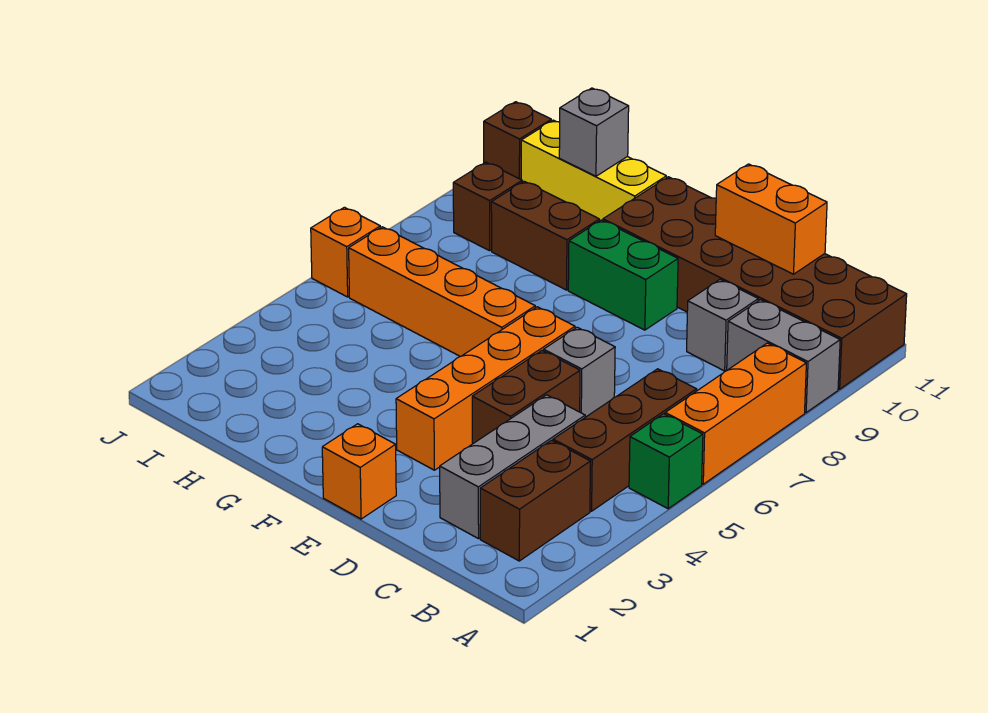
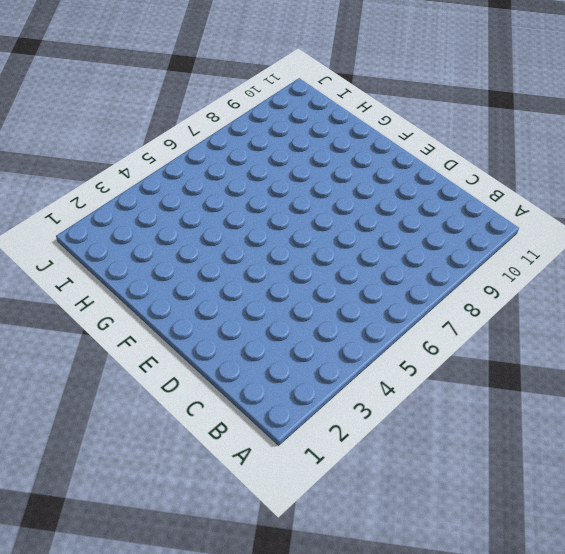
none -> green 1x1 brick [629,414,703,509]
none -> orange 1x3 brick [665,343,806,484]
none -> grey 1x2 brick [727,300,840,413]

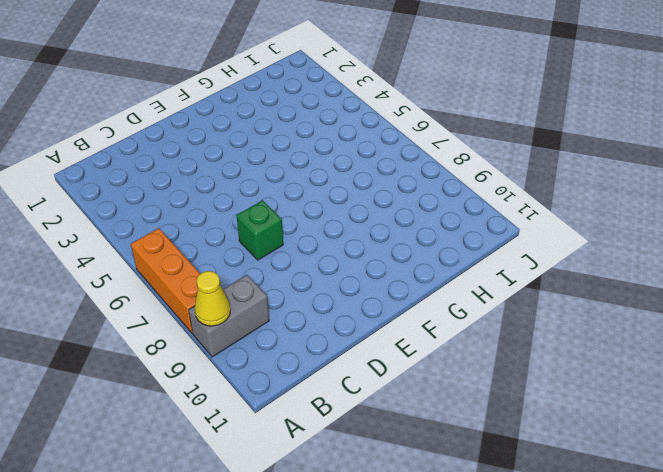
yellow 1x1 cone [195,271,230,326] -> none
green 1x1 brick [237,200,283,260] -> green 1x1 brick moved to [629,414,703,509]
none -> brown 2x6 brick [603,177,907,389]
none -> brown 1x2 brick [480,440,590,561]
none -> brown 1x3 brick [553,369,697,511]

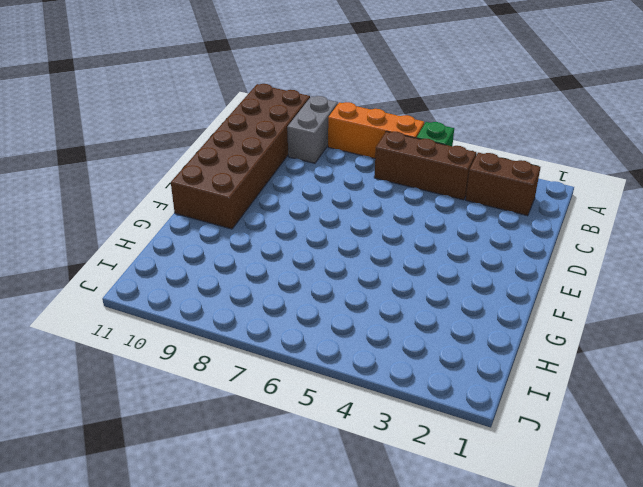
none -> grey 1x3 brick [440,395,585,539]
none -> grey 1x1 brick [687,280,758,371]
none -> brown 1x2 brick [472,351,580,444]

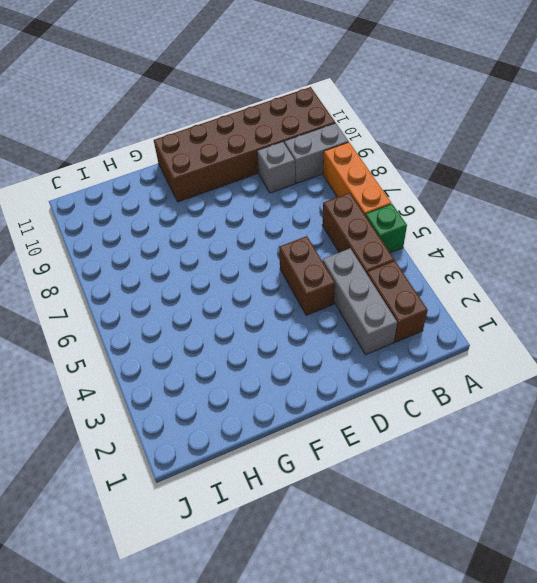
none -> grey 1x1 brick [544,327,615,417]
none -> orange 1x1 brick [322,424,396,519]
none -> orange 1x4 brick [396,307,575,470]

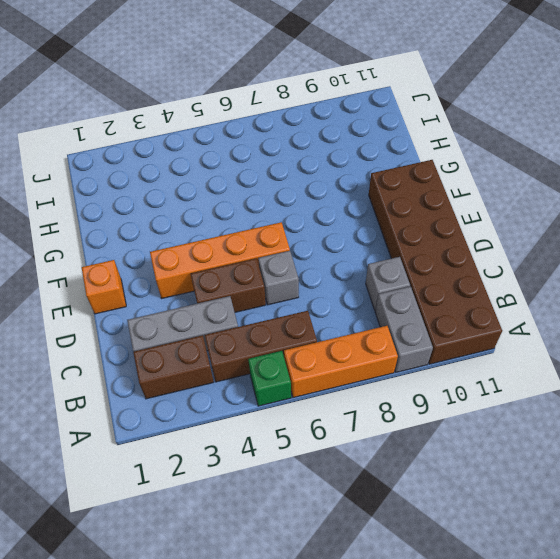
none -> green 1x2 brick [568,220,678,330]
none -> orange 1x4 brick [349,227,535,357]
none -> brown 1x2 brick [491,181,599,290]

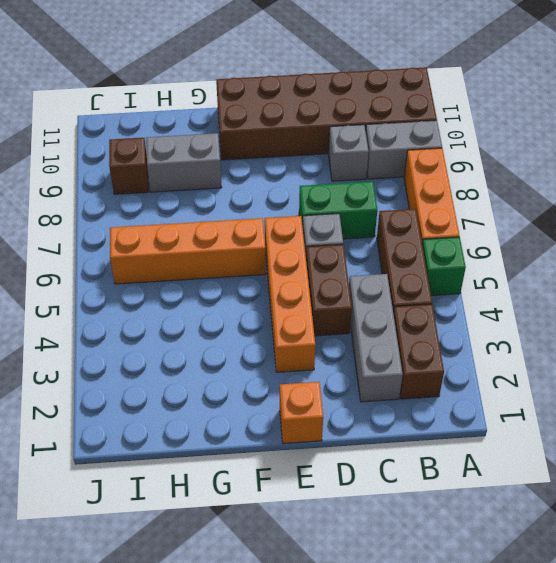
green 1x2 brick [299,181,377,239] -> green 1x2 brick moved to [568,220,678,330]
grey 1x2 brick [146,133,222,192] -> brown 1x2 brick [491,181,599,290]
none -> yellow 1x3 brick [521,120,666,221]
none -> orange 1x1 brick [311,207,380,297]
none -> brown 1x1 brick [484,102,551,179]

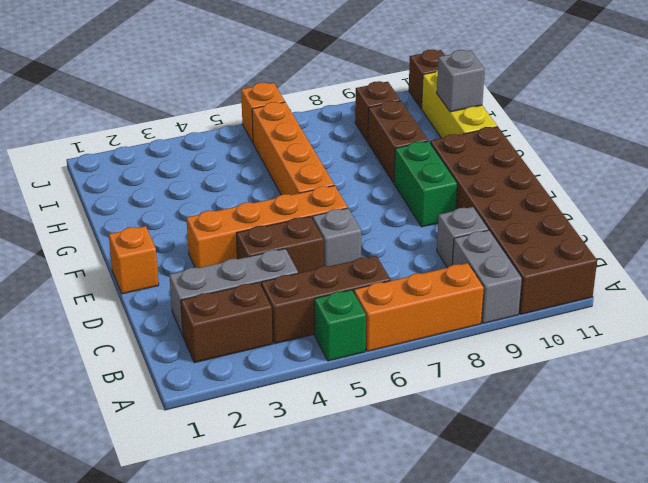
none -> orange 1x2 brick [715,164,827,274]

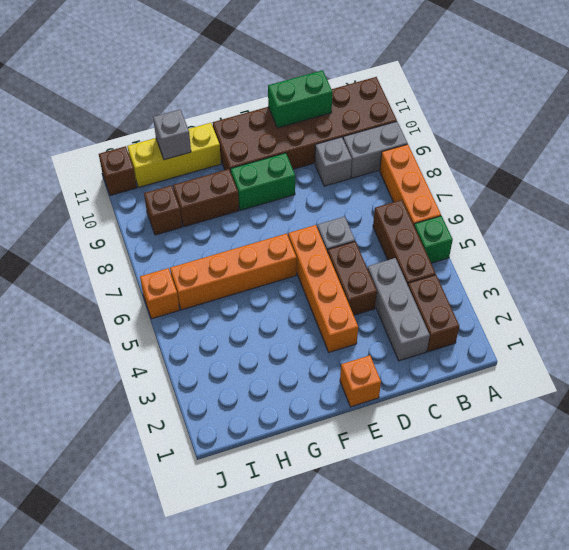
green 1x2 brick [268,70,332,128] -> orange 1x2 brick [715,164,827,274]

